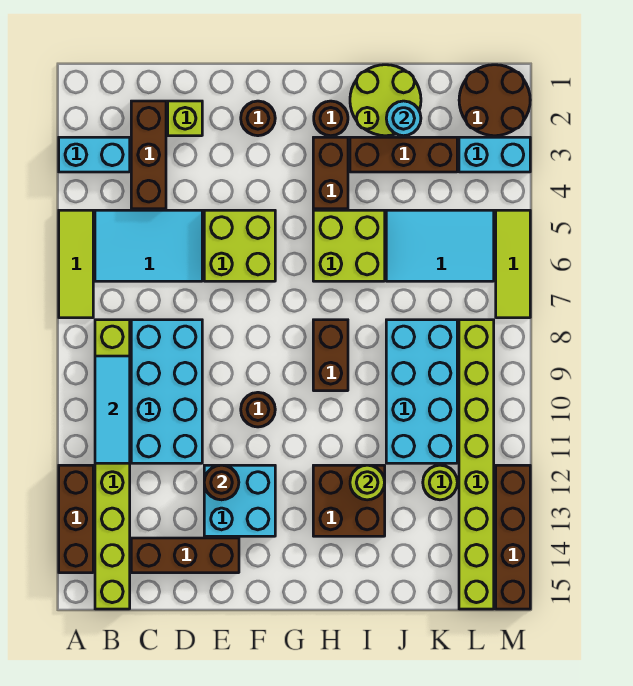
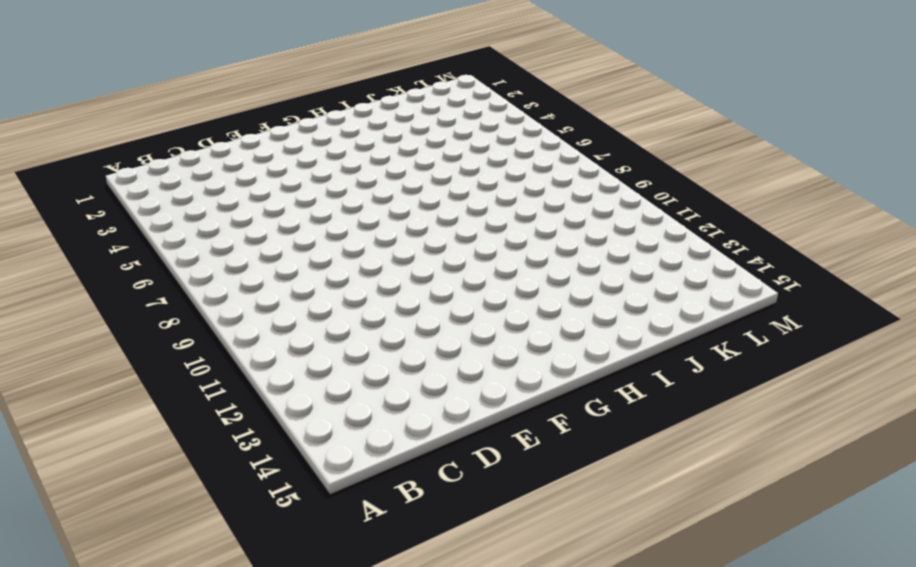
none -> cyan 1x2 brick [59,137,130,172]
none -> lime 1x3 tile [59,210,93,318]
none -> brown 1x3 brick [59,465,93,573]
none -> cyan 2x3 tile [95,210,202,281]

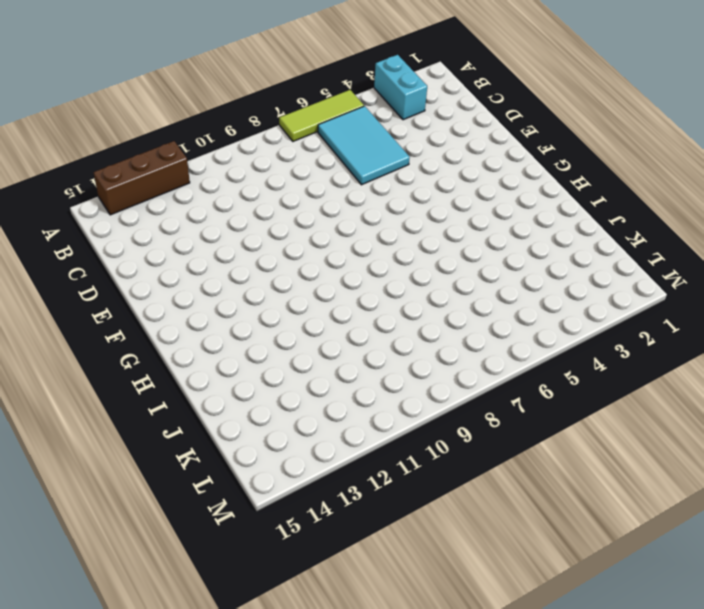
none -> lime 1x8 brick [95,320,130,609]
none -> brown 1x3 brick [131,101,166,209]
none -> cyan 2x4 brick [131,320,202,463]
none -> brown 1x3 brick [131,538,239,573]

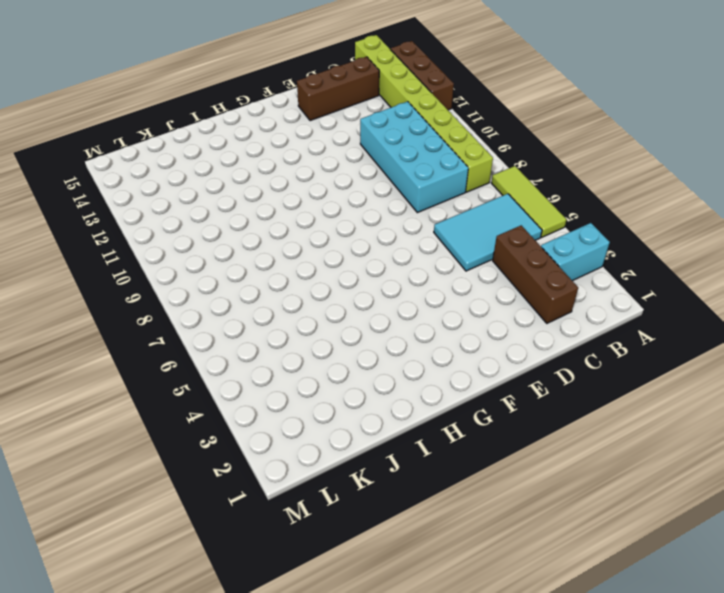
none -> lime 1x1 brick [168,101,202,136]
none -> lime 2x2 brick [204,210,275,281]
none -> cyan 2x2 brick [204,465,275,536]
none -> brown 1x1 round brick [241,101,275,136]

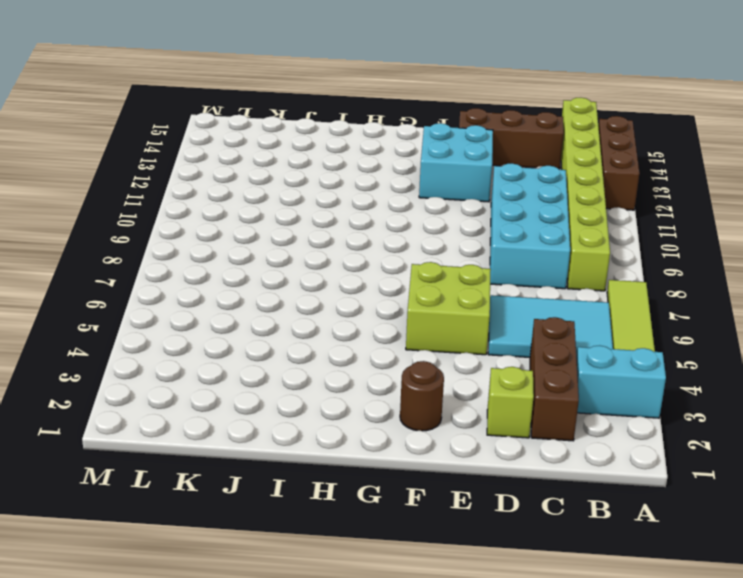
none -> brown 1x1 round brick [241,392,275,427]
none -> brown 1x1 round brick [314,101,348,136]
none -> brown 1x2 brick [313,137,348,209]
none -> lime 2x2 brick [313,210,385,281]

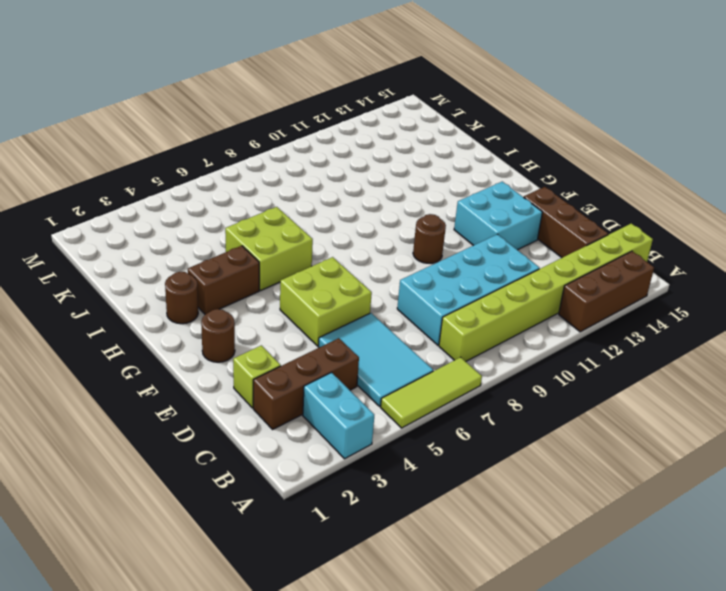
none -> brown 1x2 brick [313,320,348,391]
none -> brown 2x2 brick [313,465,385,536]
none -> lime 2x2 round brick [350,65,421,136]
none -> brown 1x3 brick [350,137,457,172]

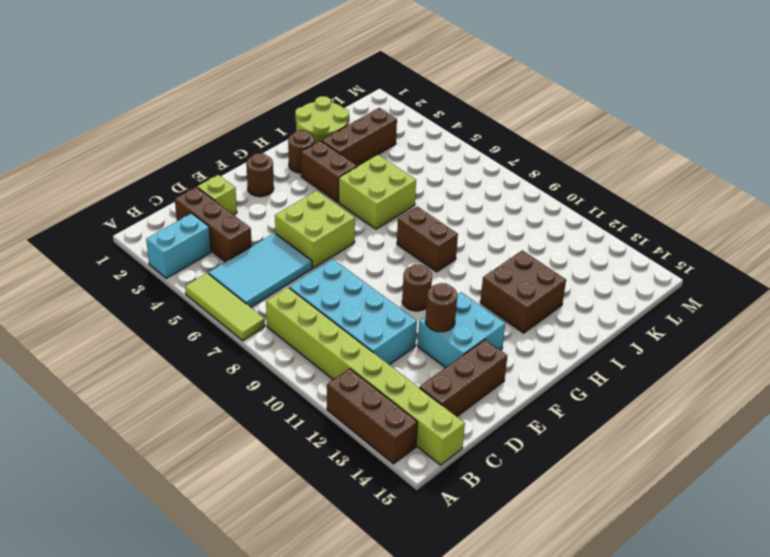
none -> cyan 2x3 tile [386,210,494,281]
none -> cyan 2x4 brick [386,320,457,463]
none -> lime 1x1 round brick [423,465,457,500]
none -> brown 2x2 round brick [459,65,530,136]

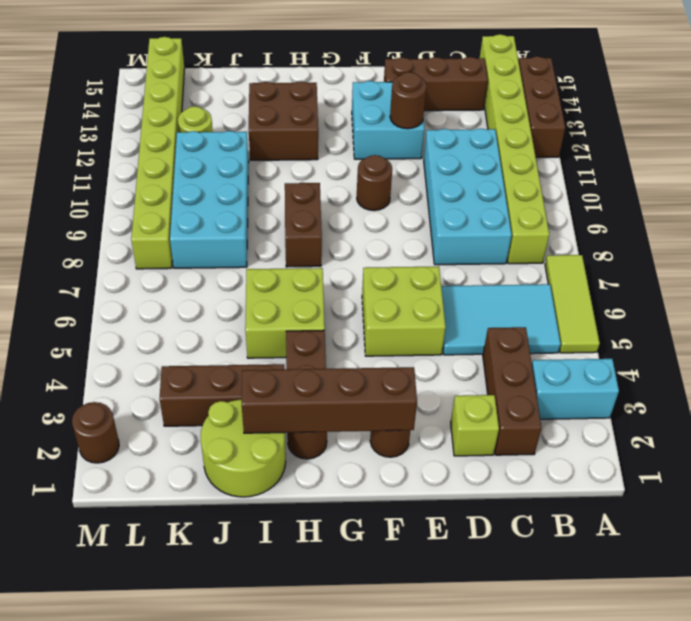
brown 1x4 brick [242,367,417,433] -> brown 1x4 brick turned to [496,465,530,609]
brown 1x1 round brick [72,402,119,463] -> brown 2x2 round brick [459,65,530,136]
none -> cyan 2x3 tile [386,210,494,281]
none -> cyan 1x2 brick [459,137,530,172]
none -> lime 1x3 tile [496,210,530,318]
none -> cyan 1x3 tile [95,356,130,463]

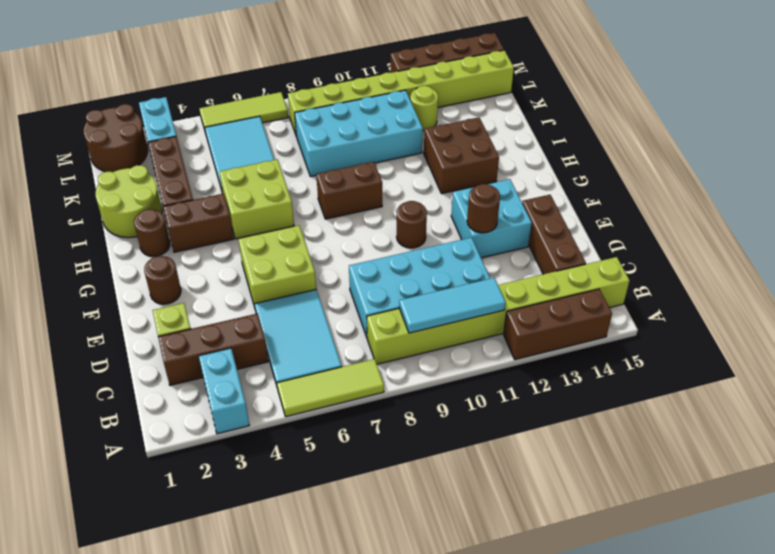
none -> lime 1x1 round brick [350,465,385,500]
none -> cyan 1x1 round brick [386,101,421,136]

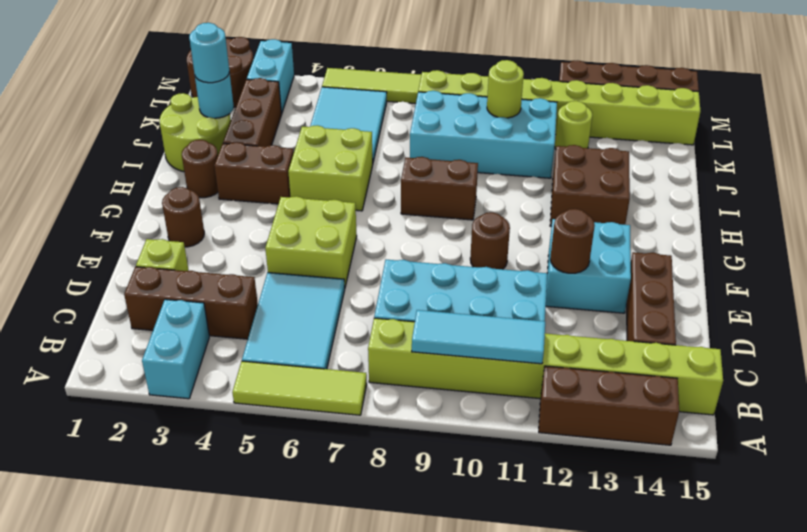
cyan 1x1 round brick [189,23,229,83] -> none
lime 1x1 round brick [487,60,524,118] -> lime 1x1 round brick moved to [350,465,385,500]

